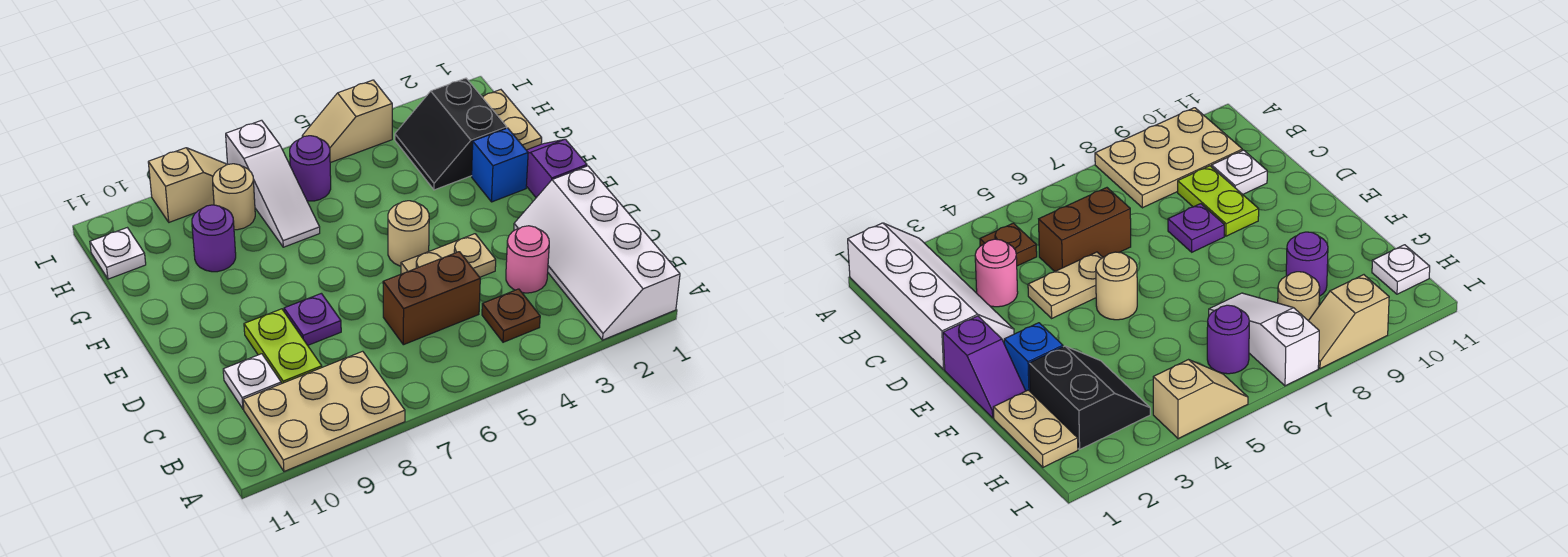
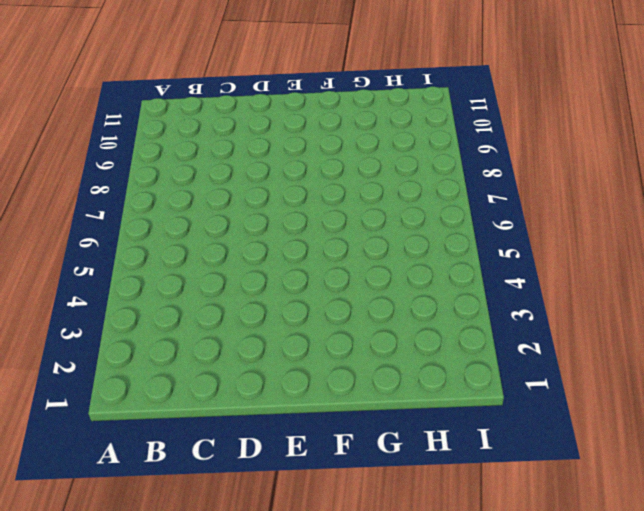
none -> white 2x4 slope [514,166,680,340]
none -> tan 2x3 plate [243,351,405,471]
none -> brown 1x1 plate [482,289,540,342]

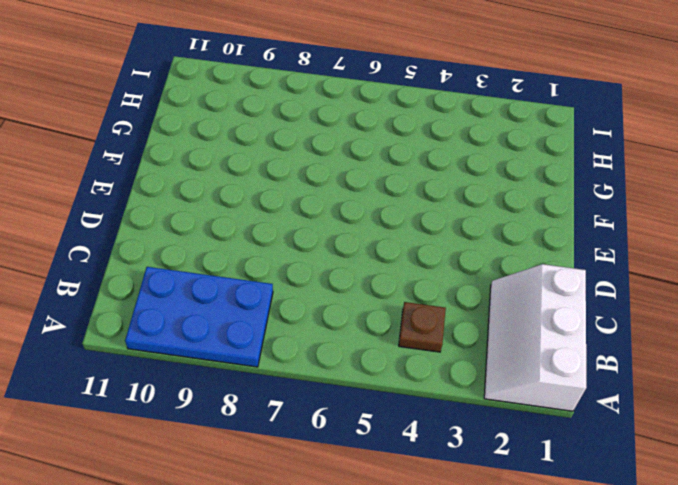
white 2x3 slope [484,264,587,411] -> white 2x4 slope [514,166,680,340]
blue 2x3 plate [125,267,273,367] -> tan 2x3 plate [243,351,405,471]
none -> pink 1x1 round brick [506,226,549,293]
none -> brown 1x2 brick [383,252,480,345]
none -> lime 1x2 plate [244,309,322,384]

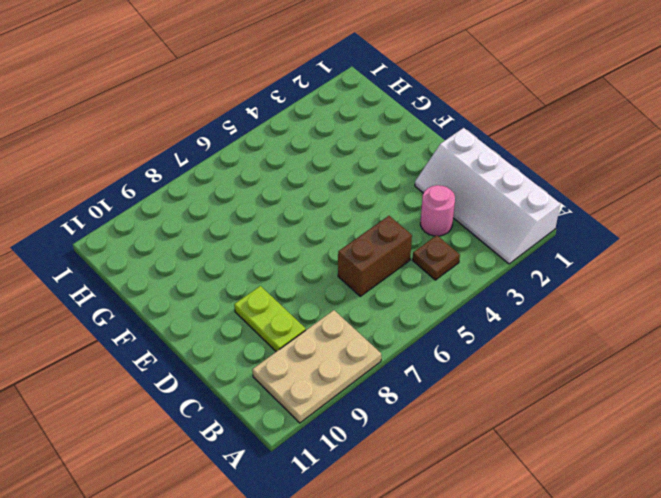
none -> white 1x1 plate [223,354,281,409]
none -> tan 1x2 plate [401,234,496,277]
none -> purple 1x1 plate [284,293,341,345]

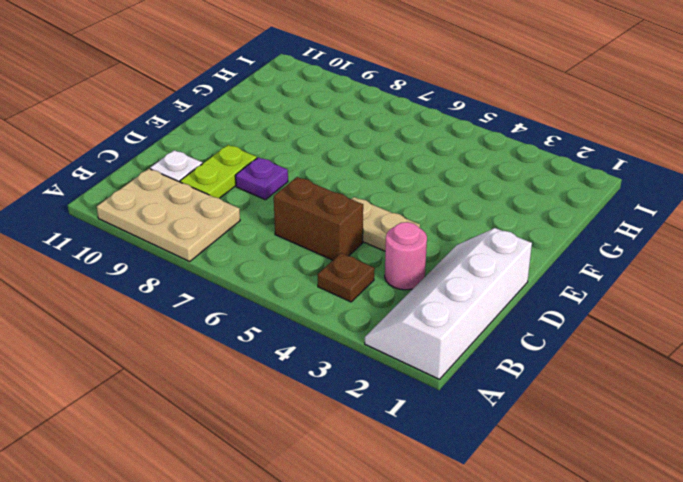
none -> purple 1x2 slope [526,139,587,198]
none -> tan 1x1 round brick [388,201,429,266]
none -> blue 1x1 brick [472,128,528,202]

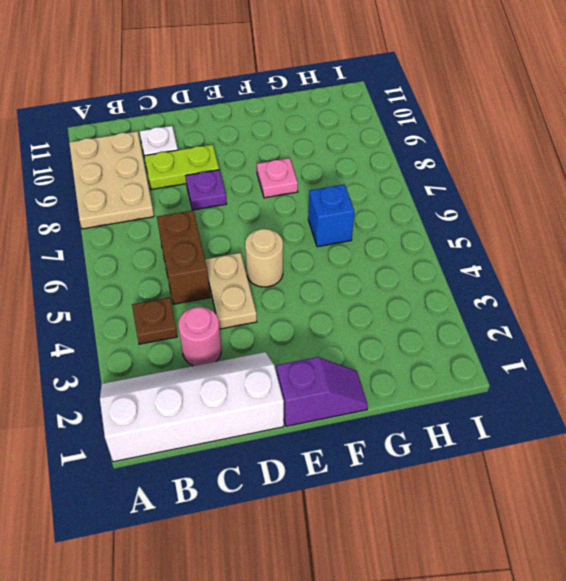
pink 1x1 plate [257,158,298,198] -> none
blue 1x1 brick [308,184,354,247] -> blue 1x1 brick moved to [472,128,528,202]
none -> tan 1x2 plate [482,90,542,150]
none -> black 2x2 slope [395,78,507,190]
none -> white 1x3 slope [226,120,320,247]

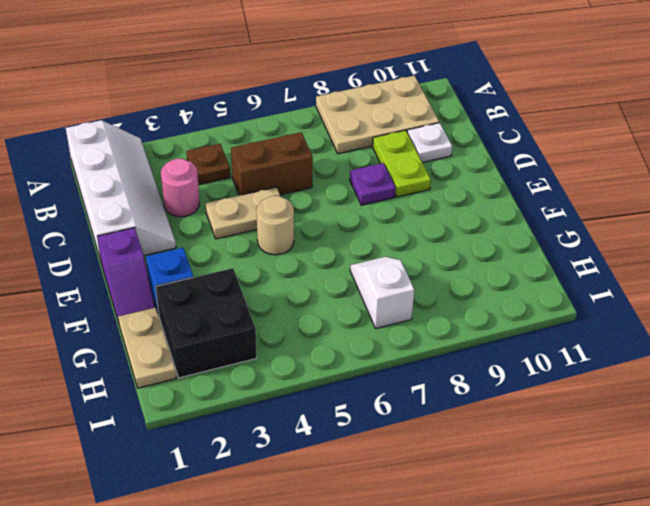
black 2x2 brick [156,268,257,378] -> black 2x2 slope [395,78,507,190]
white 1x2 slope [350,257,414,329] -> white 1x3 slope [226,120,320,247]
none -> purple 1x1 round brick [192,205,236,272]
none -> purple 1x1 round brick [290,136,331,201]
none -> tan 1x1 round brick [213,164,255,230]

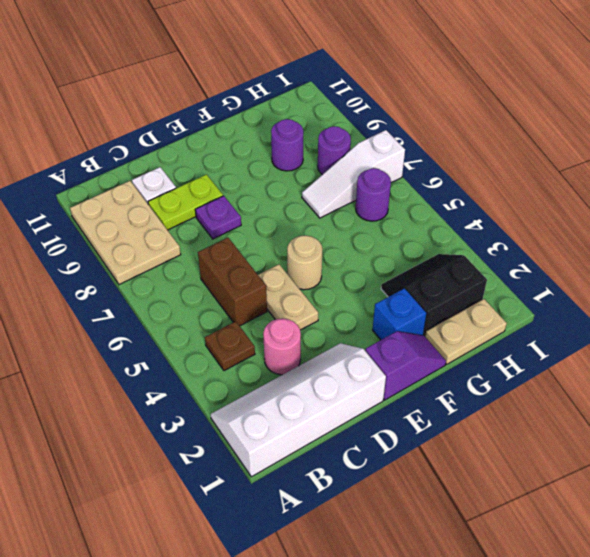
purple 1x1 round brick [318,126,351,175] -> tan 1x1 round brick [213,164,255,230]
none -> white 1x1 plate [90,228,146,279]
none -> tan 1x2 slope [302,80,392,163]
none -> tan 1x2 slope [148,148,226,222]

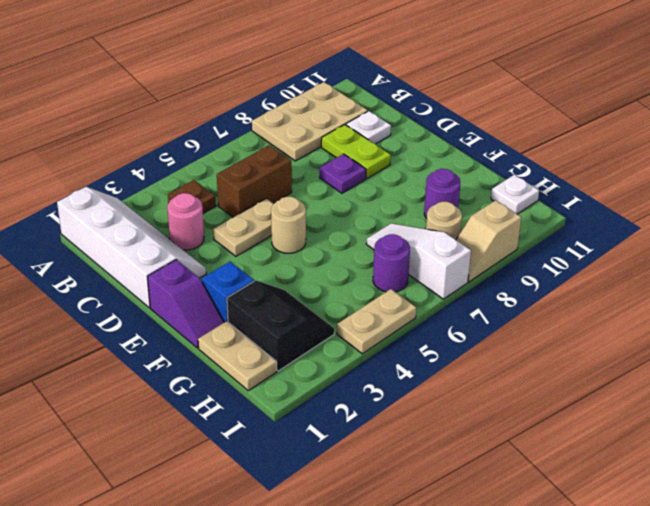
tan 1x2 plate [337,289,416,354] -> tan 1x2 slope [302,80,392,163]

